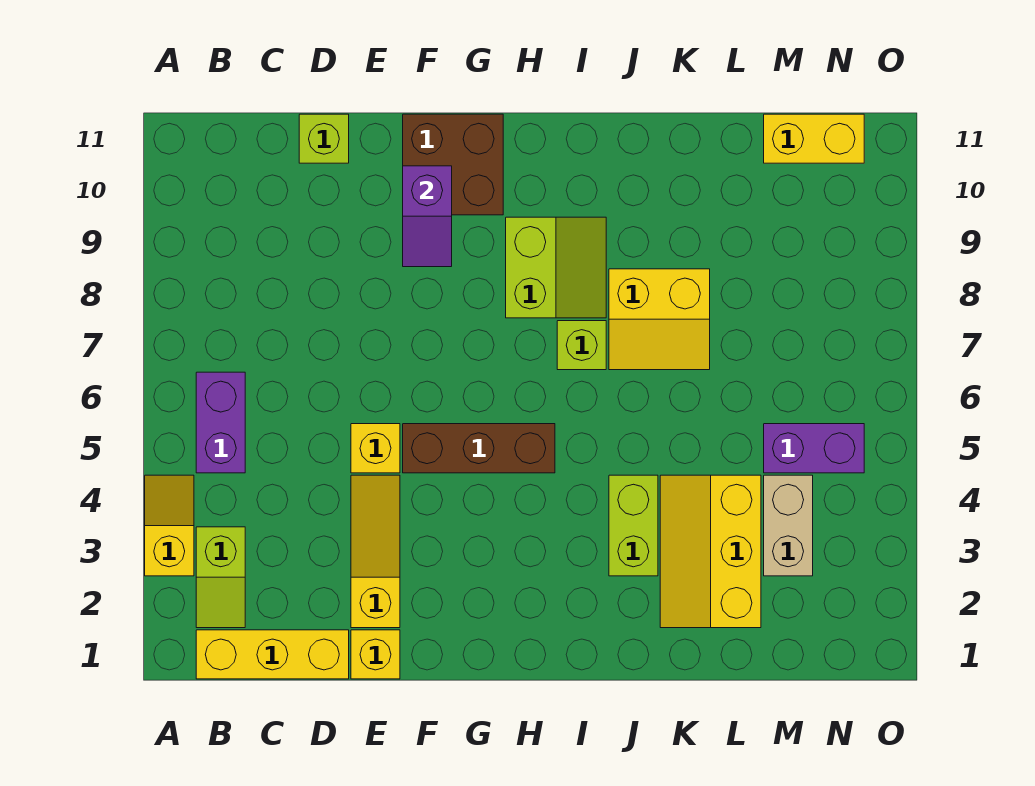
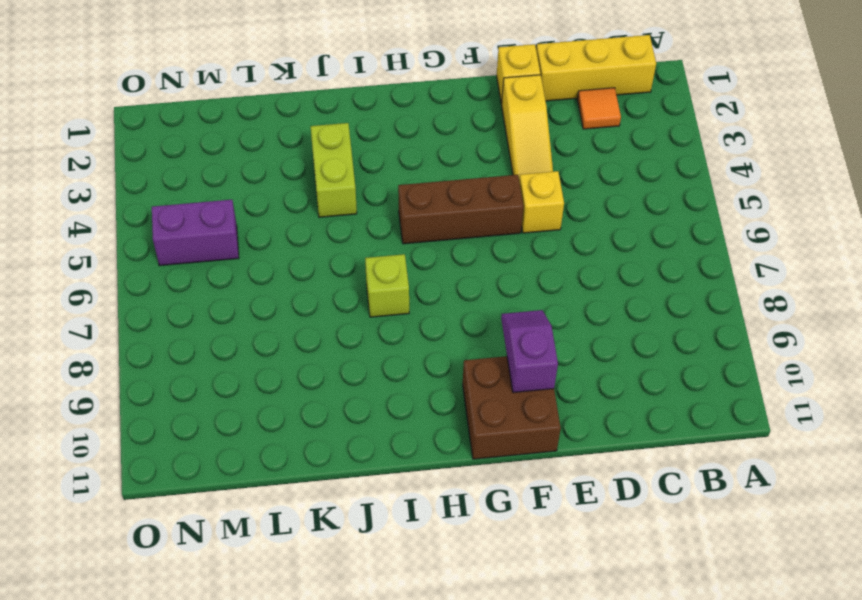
orange 1x1 tile [577,88,621,129] -> none
none -> yellow 1x2 slope [145,475,194,576]
none -> lime 1x2 slope [196,527,245,628]
none -> purple 1x2 brick [196,372,245,473]

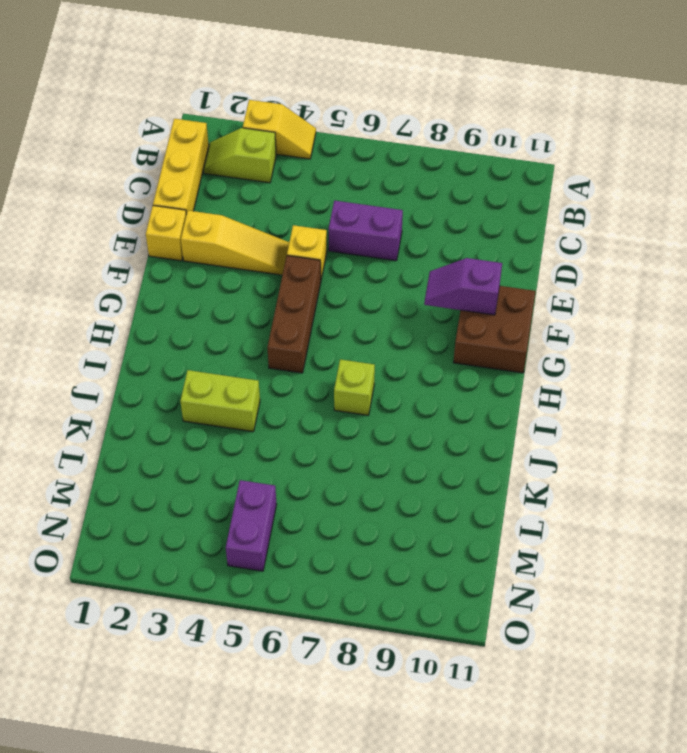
purple 1x2 brick [329,200,403,261] -> purple 1x2 brick moved to [196,372,245,473]
none -> lime 1x1 brick [299,114,349,163]
none -> lime 2x2 slope [506,217,606,318]
none -> yellow 2x2 slope [609,269,710,370]

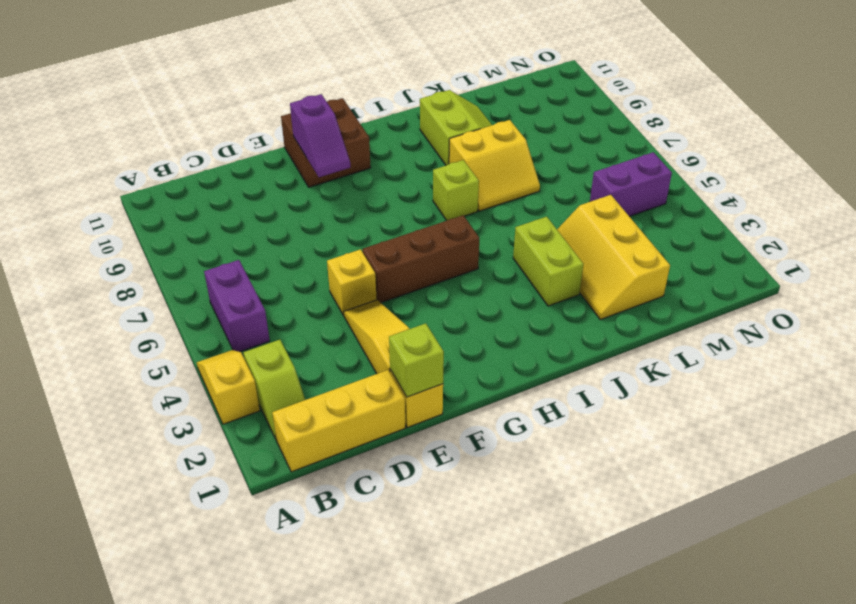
lime 1x1 brick [389,323,444,397] -> lime 1x1 brick moved to [299,114,349,163]
lime 2x2 slope [420,90,492,165] -> lime 2x2 slope moved to [506,217,606,318]
none -> tan 1x2 brick [764,475,813,576]
none -> yellow 1x2 brick [764,114,864,163]

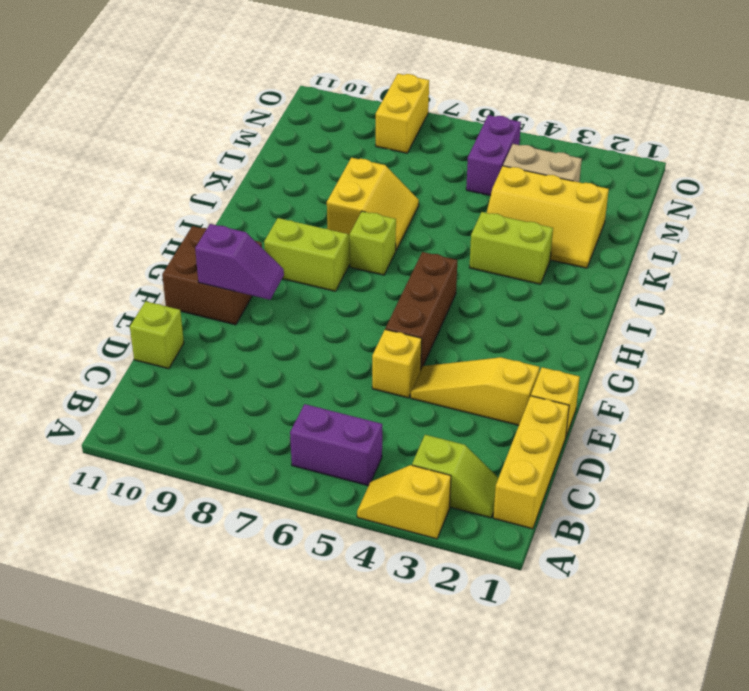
yellow 1x2 brick [376,74,429,153] -> yellow 1x2 brick moved to [764,114,864,163]

